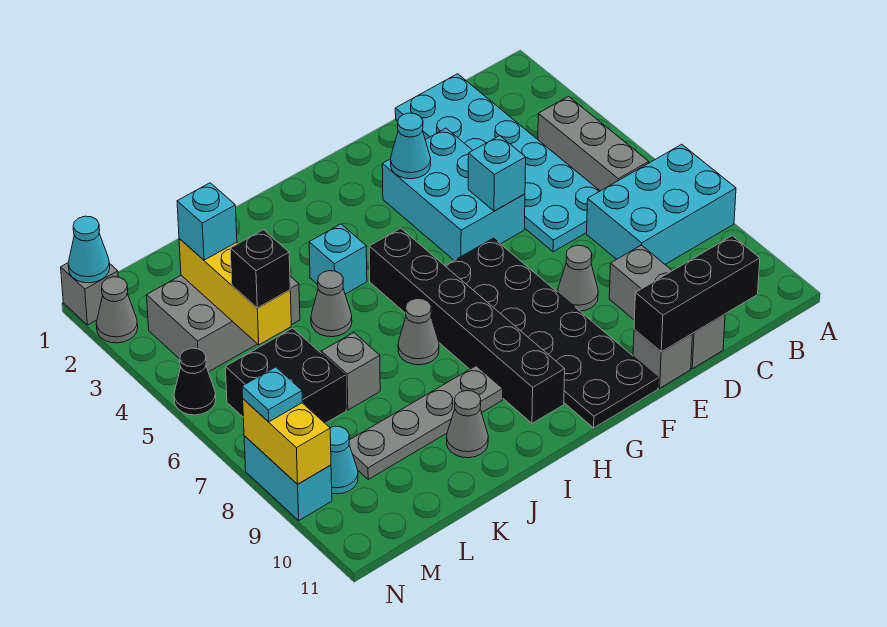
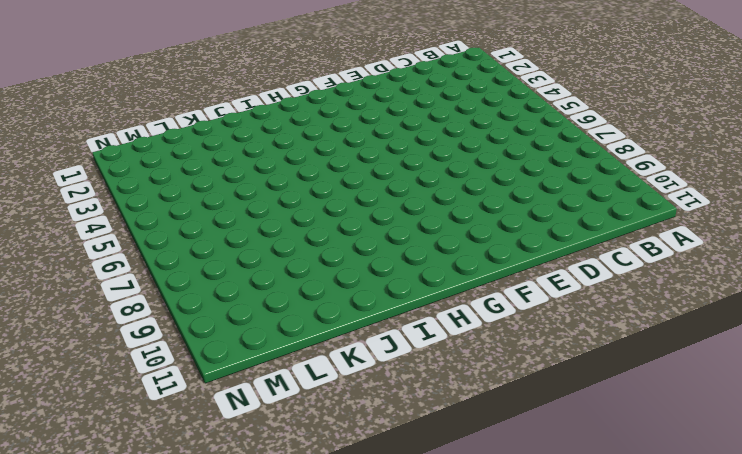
none -> cyan 2x3 brick [587,144,736,264]
none -> grey 1x3 brick [538,97,649,191]
none -> cyan 2x6 plate [395,74,600,252]
none -> grey 1x3 brick [609,245,725,369]

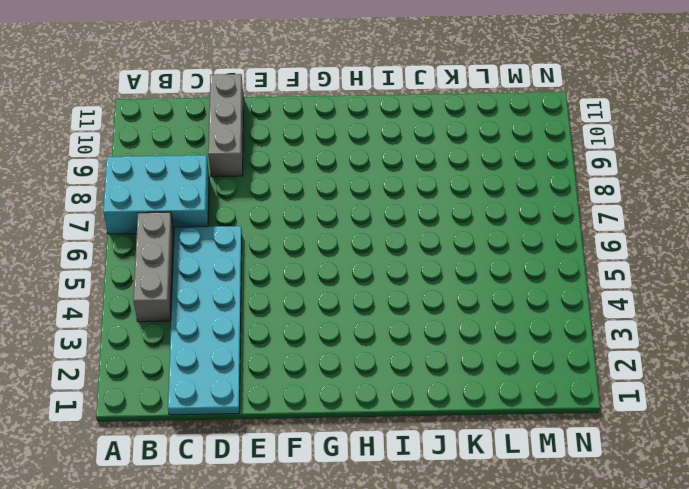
none -> cyan 2x3 brick [382,128,525,260]
none -> grey 1x1 cone [558,245,598,311]
none -> grey 1x1 brick [633,329,693,388]
none -> black 2x6 plate [445,238,659,428]

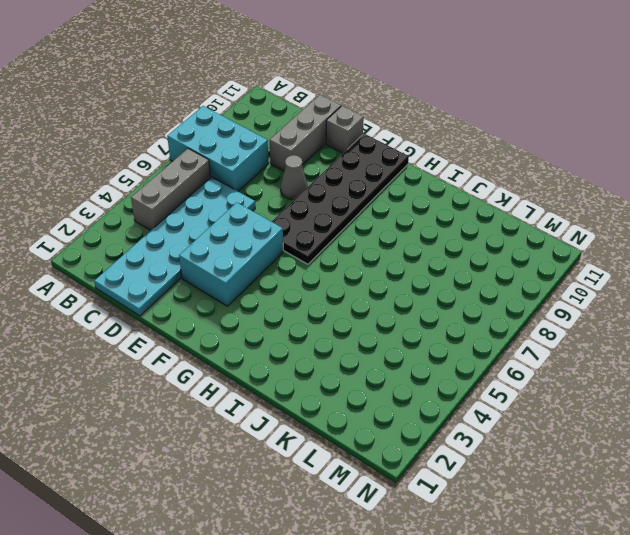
none -> black 1x6 brick [369,228,565,423]
none -> cyan 1x1 brick [309,224,367,294]
none -> grey 1x1 cone [398,299,439,365]
none -> grey 1x4 plate [349,366,503,479]

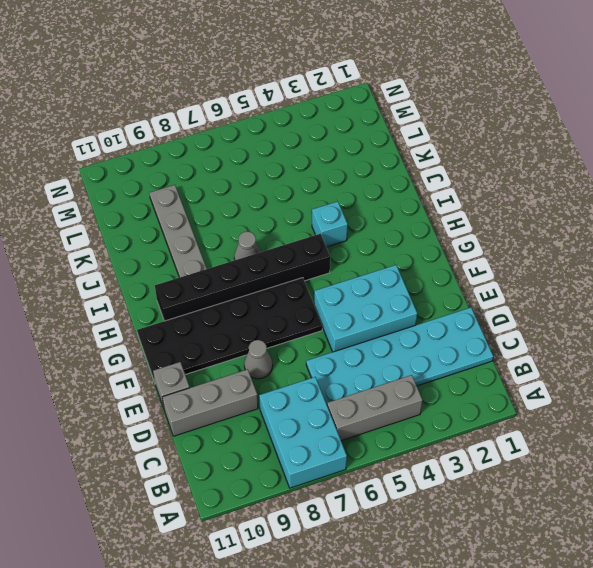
none -> grey 1x1 cone [311,271,352,337]
none -> grey 1x1 cone [447,391,488,458]
none -> grey 2x3 brick [147,275,300,372]
none -> grey 1x1 brick [321,333,380,410]

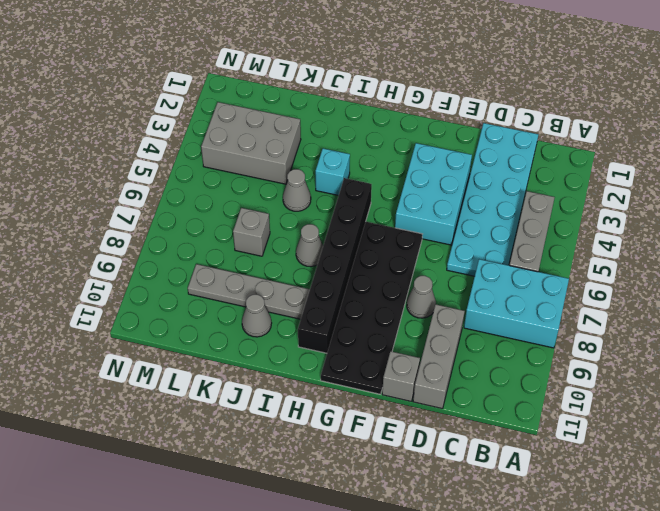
none -> black 2x2 brick [225,328,346,423]
none -> cyan 1x1 cone [330,426,358,494]
none -> grey 1x1 brick [61,263,118,325]
none -> grey 1x1 cone [96,277,138,343]

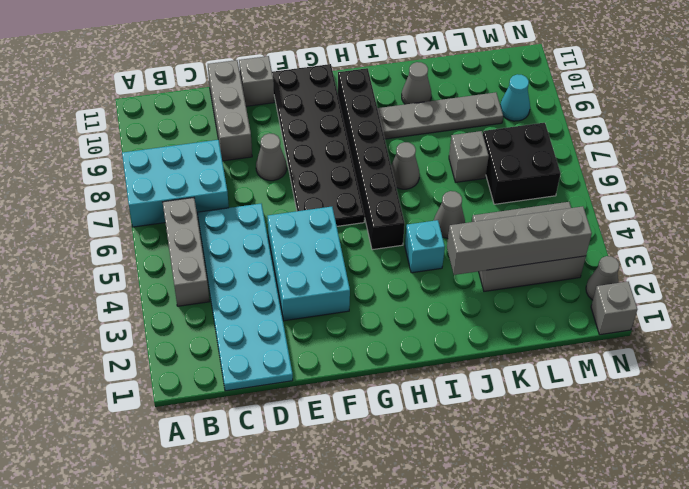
grey 1x4 brick [447,206,592,275] -> yellow 1x3 brick [179,239,291,345]
none -> black 1x1 cone [174,348,216,415]
none -> cyan 1x2 brick [244,436,332,520]
none -> black 1x3 brick [634,236,760,352]
none -> cyan 1x1 brick [468,136,526,211]

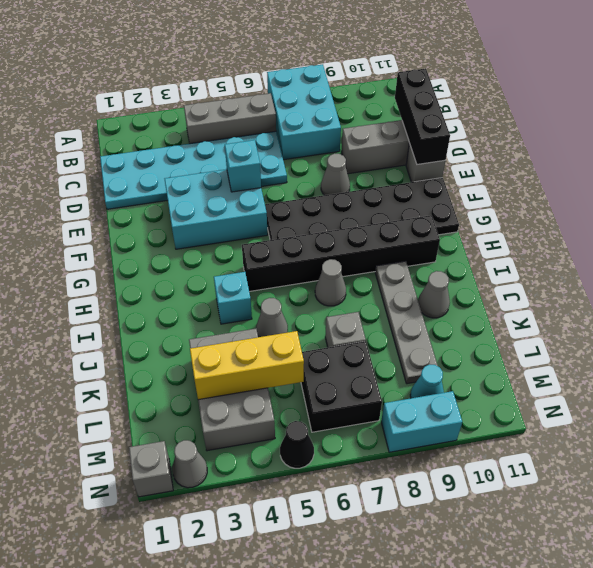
none -> cyan 1x1 cone [391,113,431,179]
none -> cyan 1x1 cone [68,216,110,283]
none -> yellow 1x2 brick [243,399,331,484]
none -> cyan 1x1 brick [177,183,237,260]

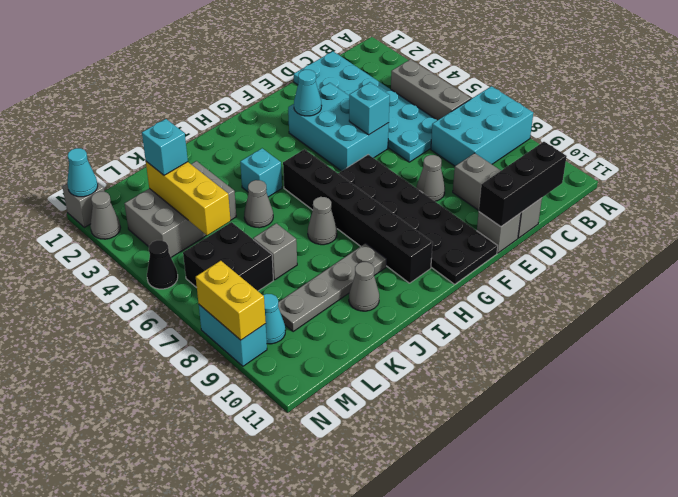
none -> black 1x1 brick [230,230,290,308]
none -> cyan 1x1 plate [242,367,302,422]

